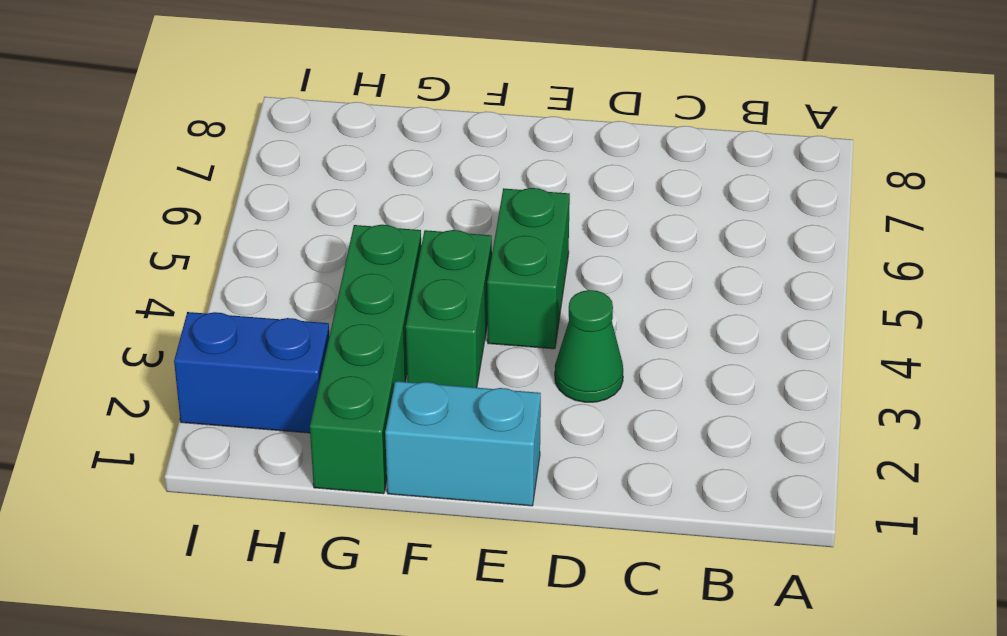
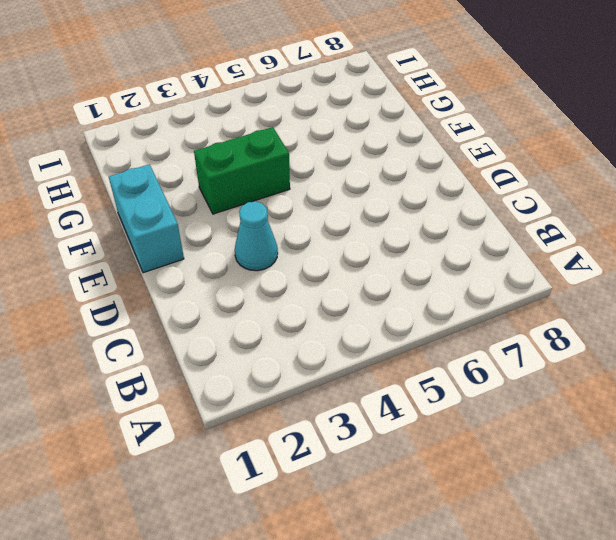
cyan 1x1 cone [235,201,278,271] -> green 1x1 cone [555,290,623,402]
none -> green 1x2 brick [487,188,570,349]
none -> green 1x4 brick [310,225,421,494]

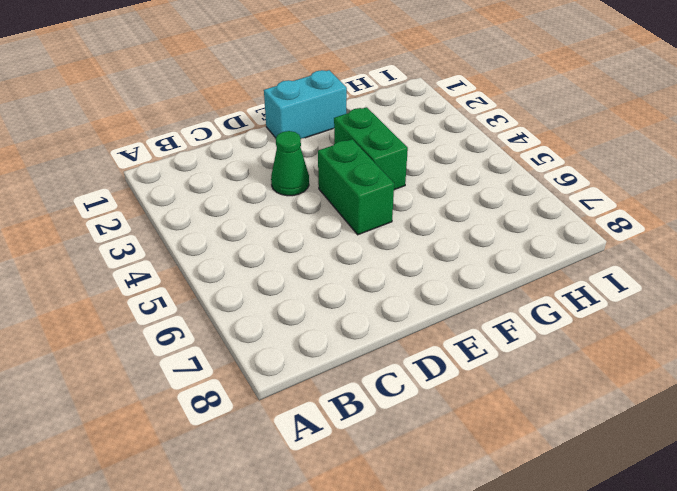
none -> green 1x4 brick [310,225,421,494]
none -> blue 1x2 brick [174,312,329,433]

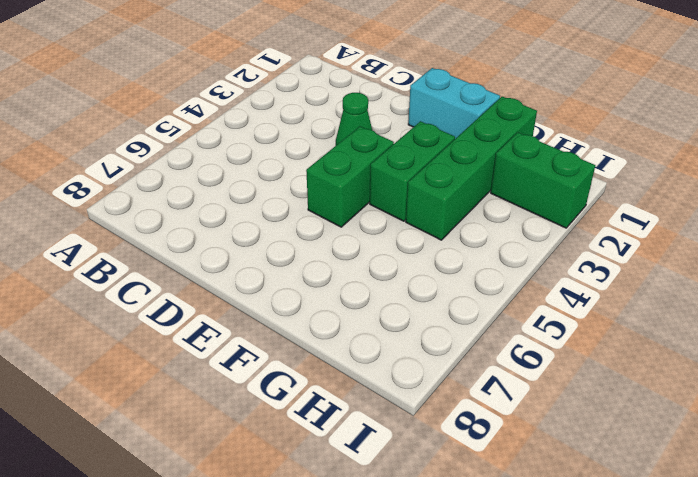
green 1x2 brick [491,132,595,228] -> blue 1x2 brick [174,312,329,433]

